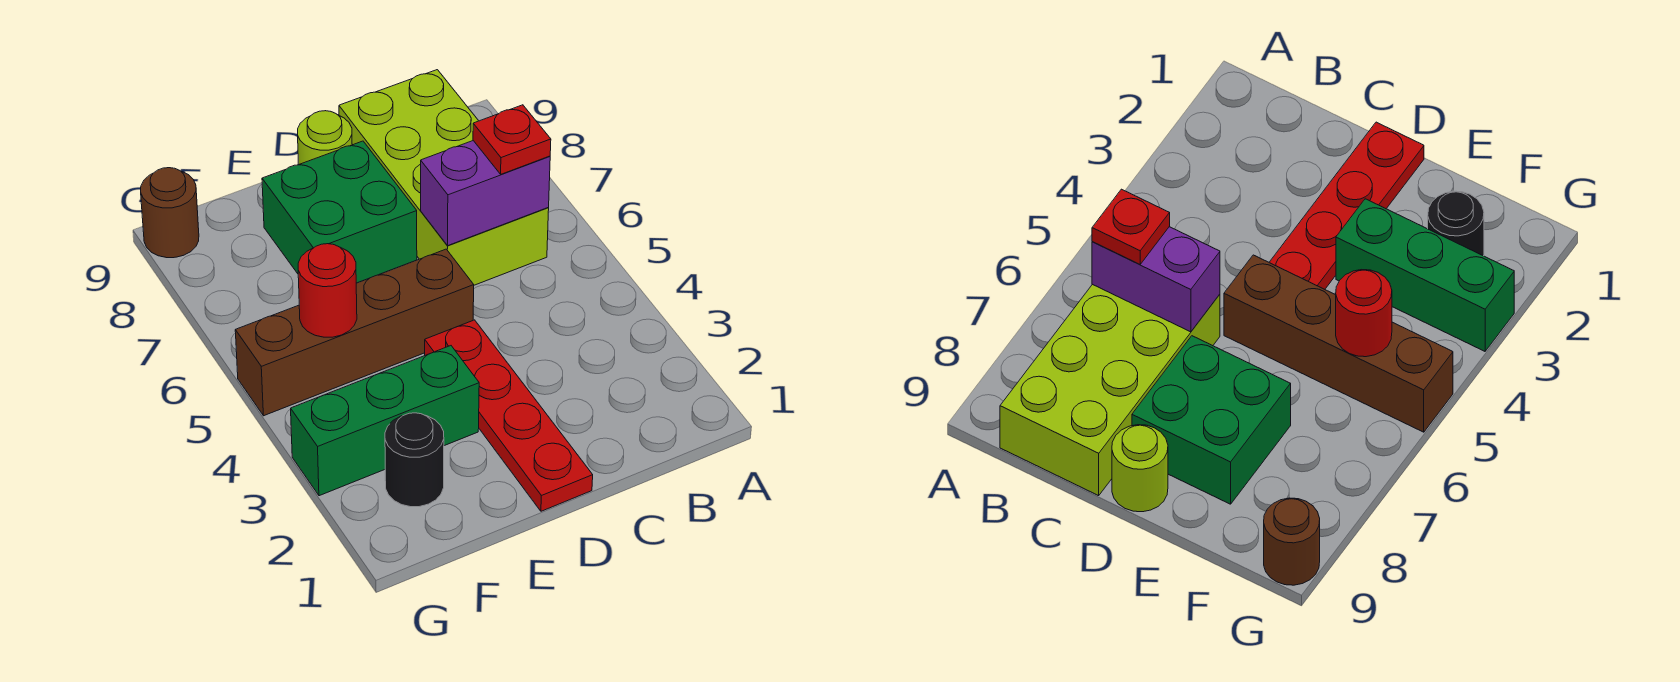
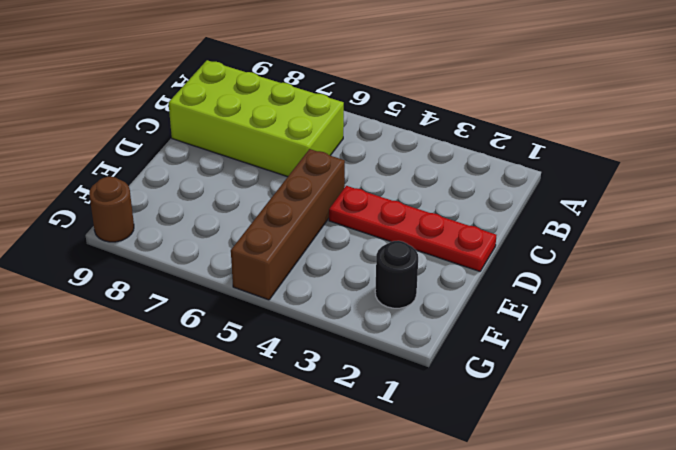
none -> green 2x2 brick [262,141,417,283]
none -> lime 1x1 round brick [298,111,352,165]

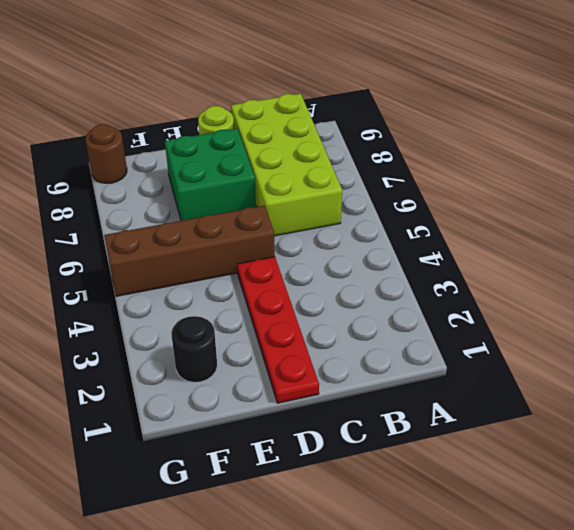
none -> green 1x3 brick [291,346,479,496]
none -> purple 1x2 brick [421,141,550,245]

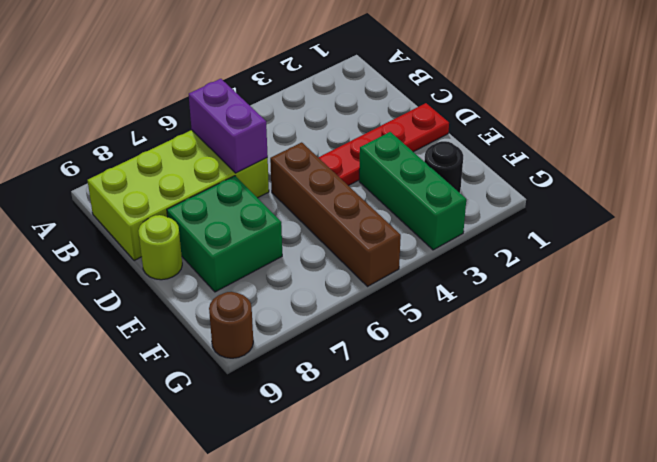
none -> red 1x1 round brick [298,244,357,337]
none -> red 1x1 plate [473,105,551,174]

